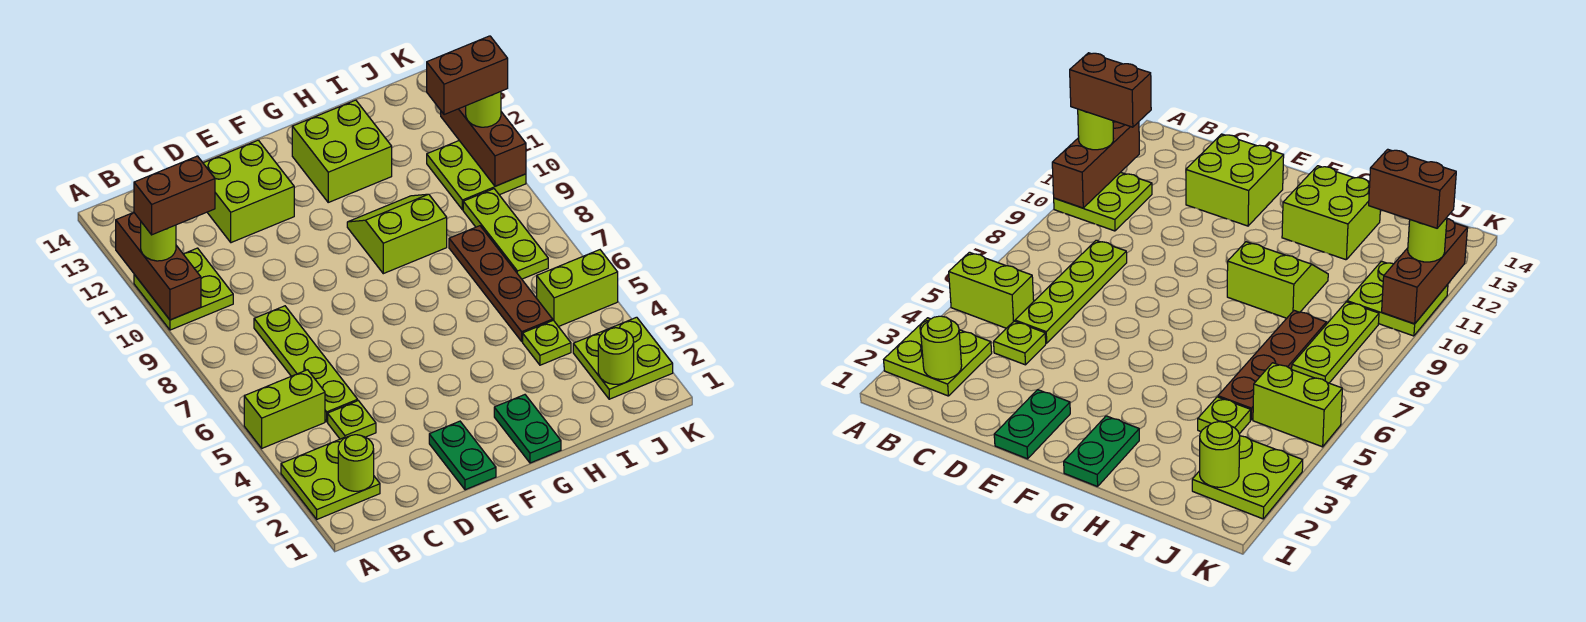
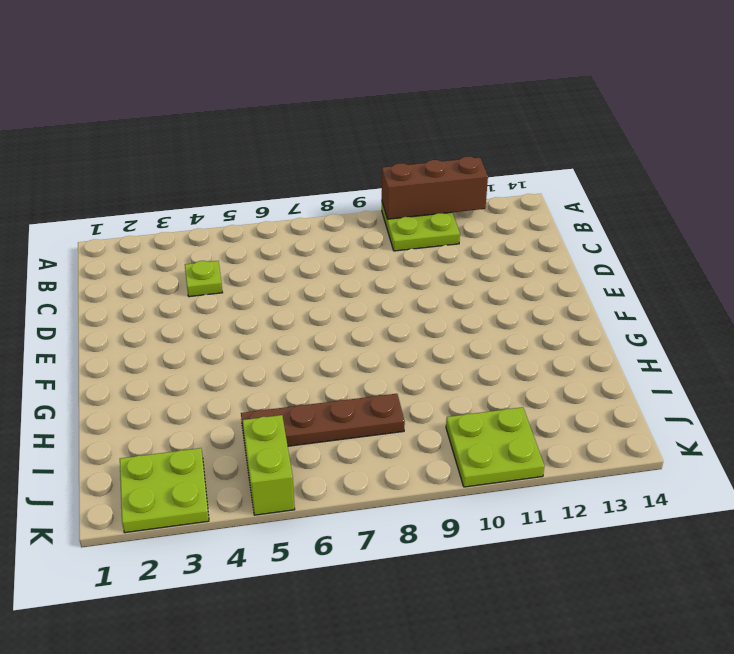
none -> lime 2x2 plate [281,438,380,519]
none -> lime 1x2 brick [244,370,325,448]
none -> lime 1x4 plate [254,306,358,422]

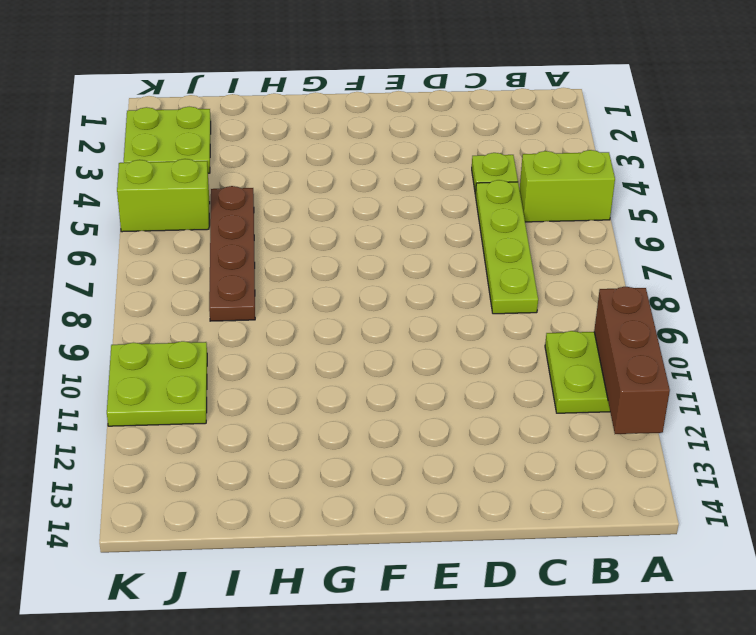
none -> lime 2x2 plate [281,438,380,519]
none -> lime 2x2 brick [203,140,294,243]
none -> green 1x2 plate [429,421,496,490]

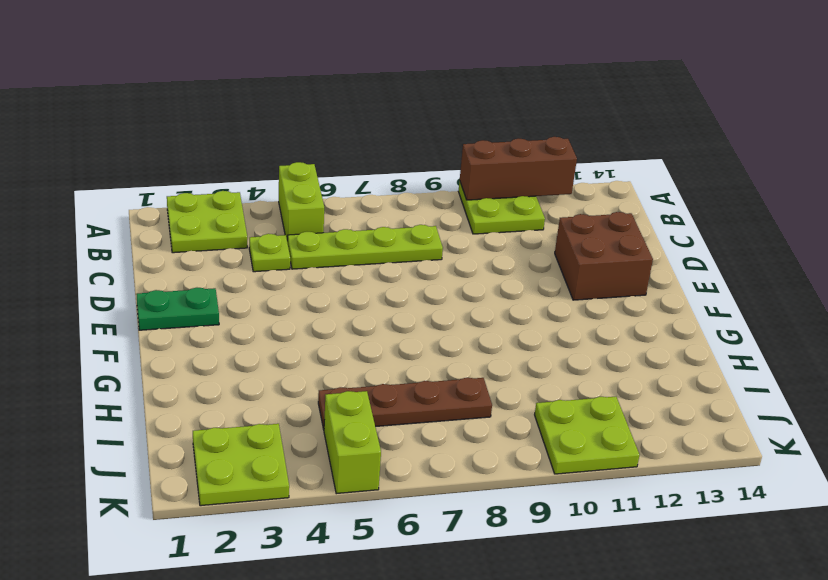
brown 2x2 brick [555,212,653,300] -> lime 2x2 brick [203,140,294,243]
none -> green 1x2 plate [494,395,561,463]
none -> lime 2x2 slope [347,194,447,274]
none -> lime 2x2 brick [292,100,392,202]

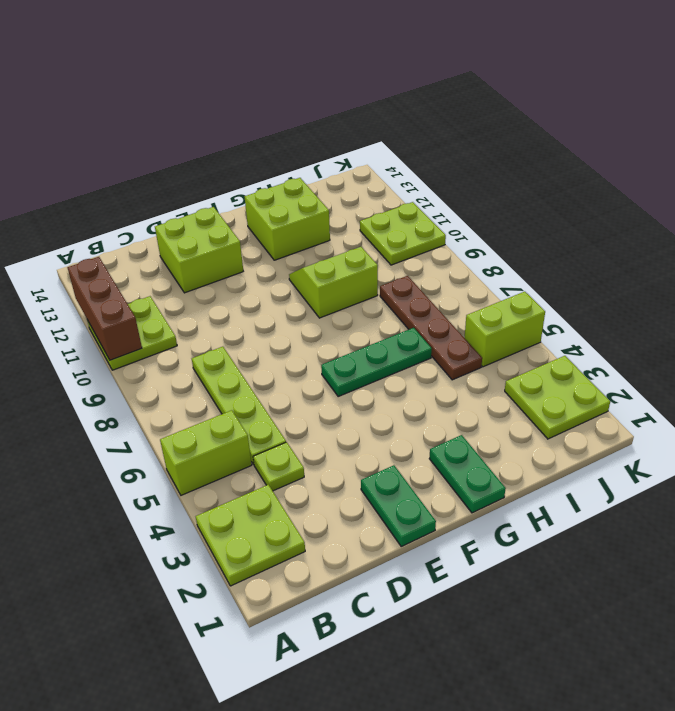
green 1x3 plate [321,328,432,396] -> none
none -> lime 1x1 plate [523,320,571,365]
none -> lime 1x3 plate [463,189,548,279]
none -> lime 1x1 round brick [338,435,374,491]

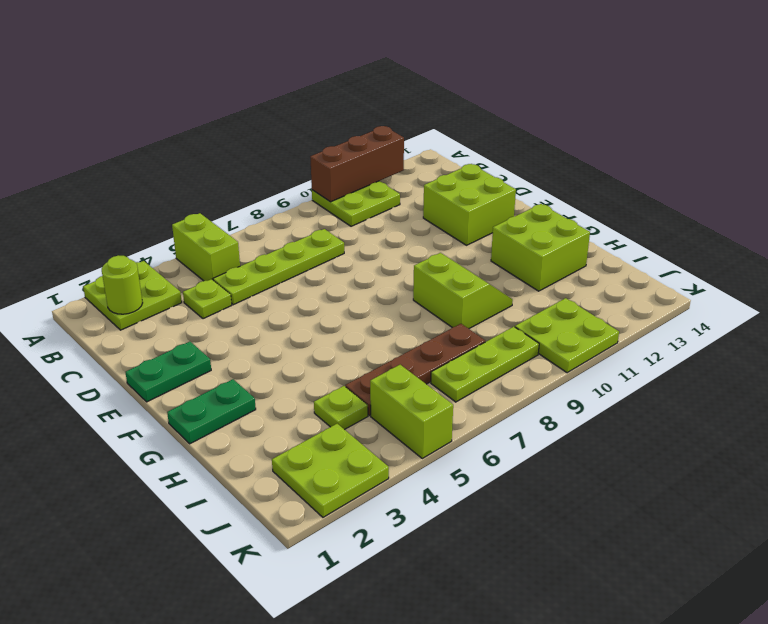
none -> lime 1x1 round brick [598,328,634,384]
none -> brown 1x3 brick [441,106,526,186]
none -> lime 1x1 round brick [141,222,176,261]

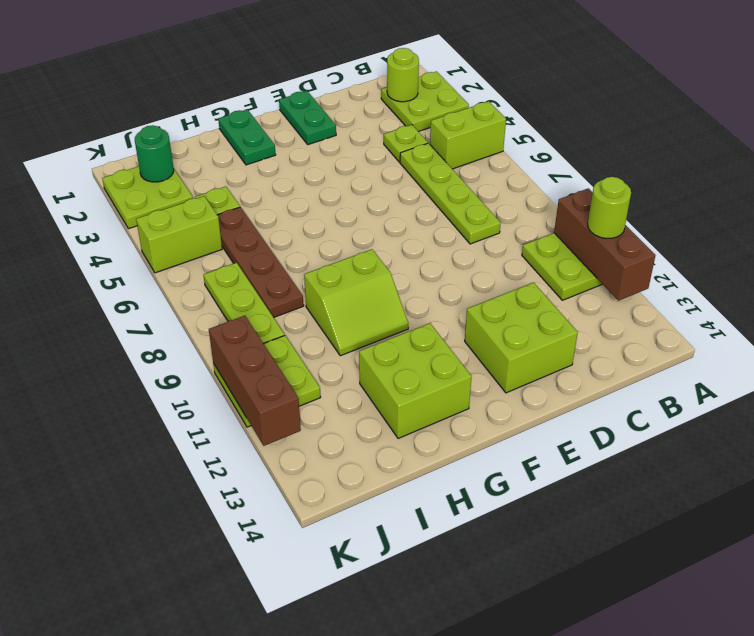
green 1x1 round brick [135,125,174,182] -> lime 1x1 round brick [598,328,634,384]
none -> lime 1x1 round brick [466,92,501,127]
none -> brown 1x2 brick [134,156,215,235]
none -> brown 1x2 brick [427,36,508,115]

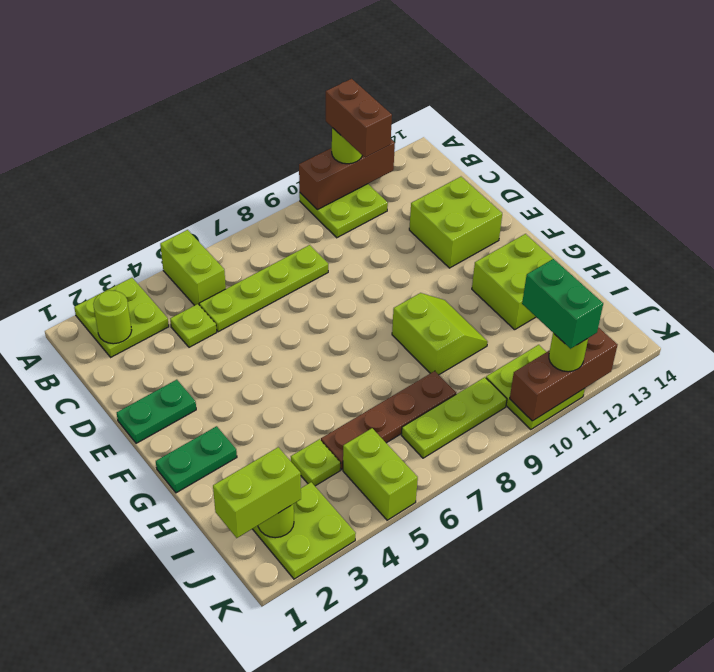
lime 1x2 brick [213,447,301,538] -> none
green 1x2 brick [522,259,603,349] -> brown 1x2 brick [427,36,508,115]

